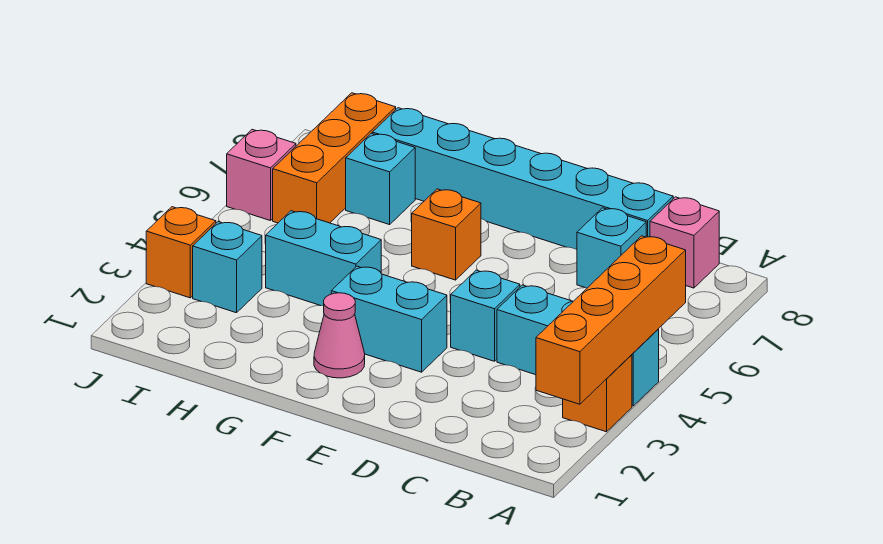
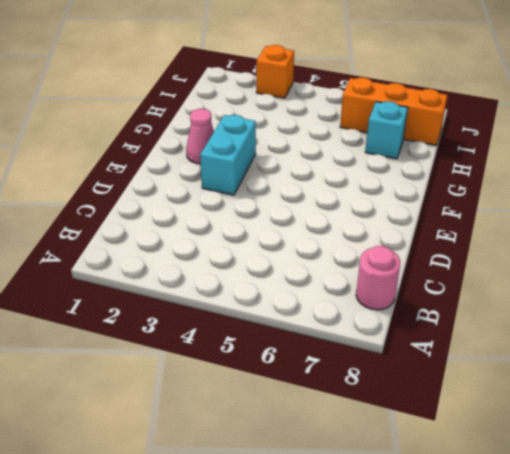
pink 1x1 round brick [356,246,400,310] -> pink 1x1 brick [650,197,719,288]
none -> orange 1x1 brick [563,355,632,432]
none -> cyan 1x3 brick [497,285,659,406]
none -> cyan 1x1 brick [577,208,646,288]

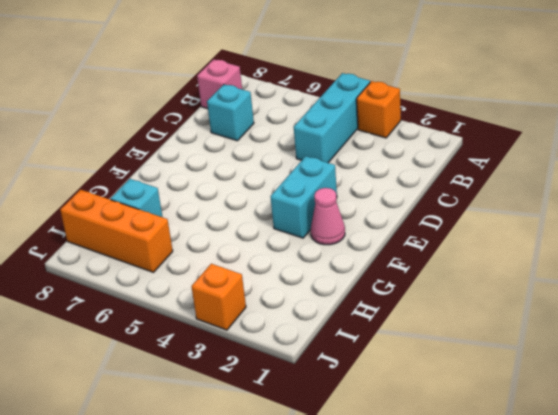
none -> cyan 1x6 brick [372,108,673,250]
none -> cyan 1x1 brick [451,270,520,361]
none -> orange 1x1 brick [412,189,481,280]

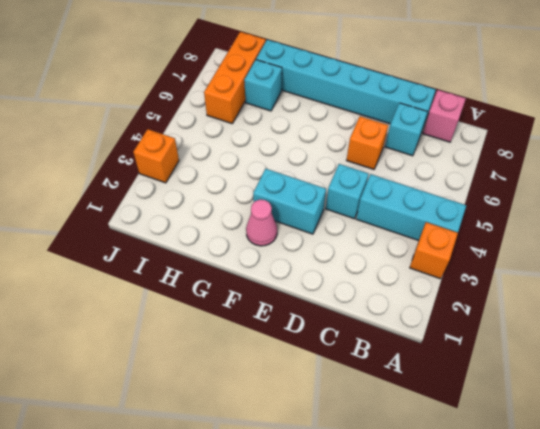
orange 1x1 brick [347,116,388,169] -> orange 1x1 brick moved to [412,189,481,280]
none -> cyan 1x2 brick [266,211,381,306]
none -> cyan 1x1 brick [193,222,262,313]
none -> pink 1x1 brick [227,130,296,221]

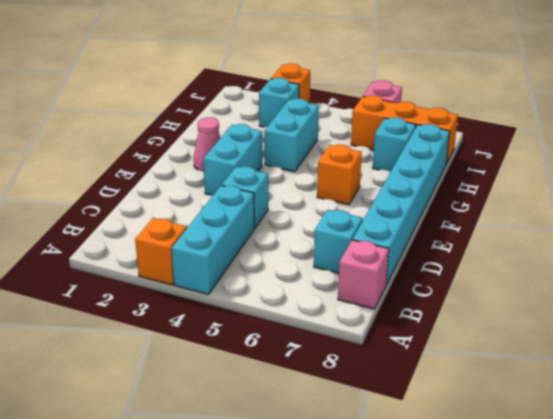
none -> orange 1x4 brick [536,236,686,404]

